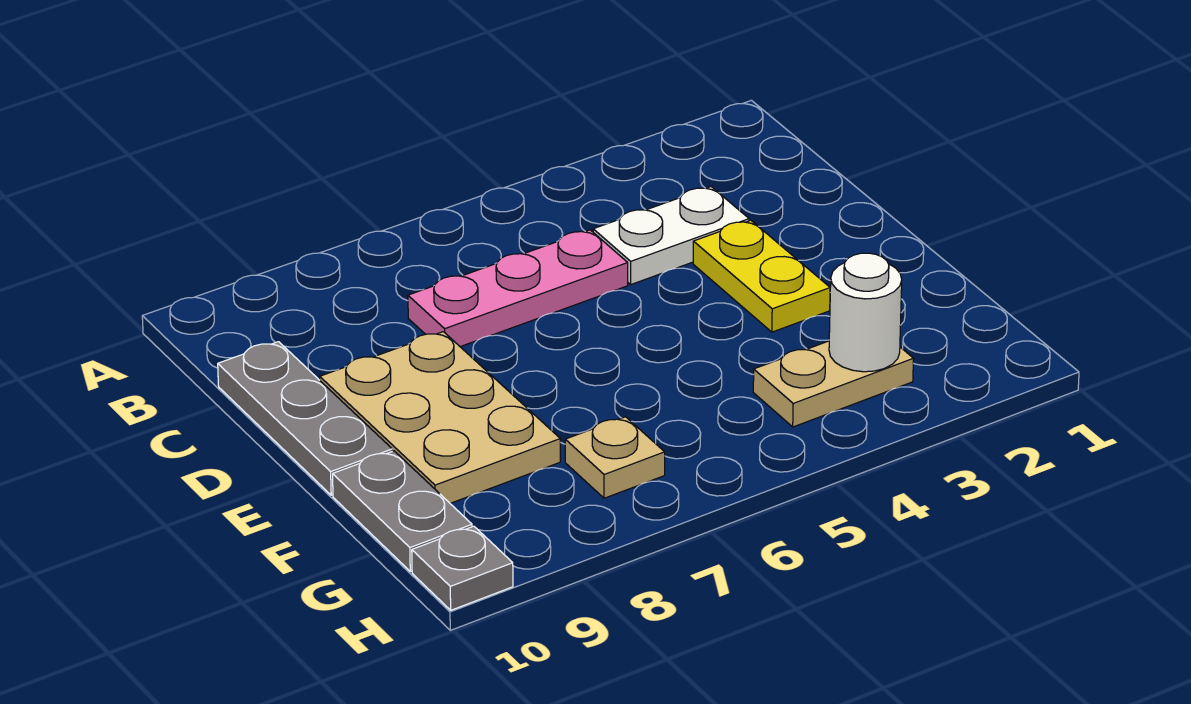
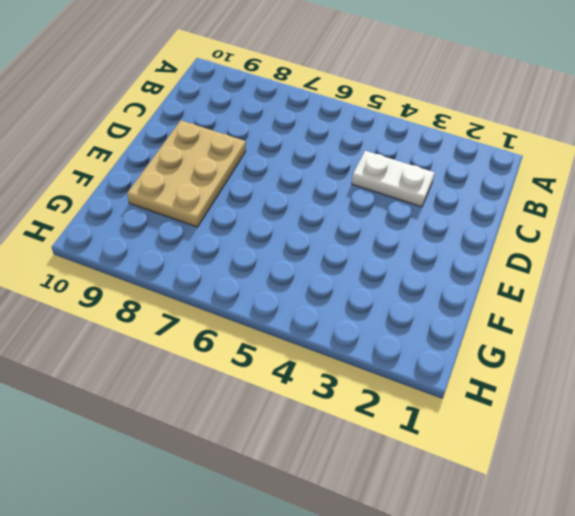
none -> pink 1x3 plate [408,230,628,347]
none -> grey 1x3 plate [218,342,392,495]

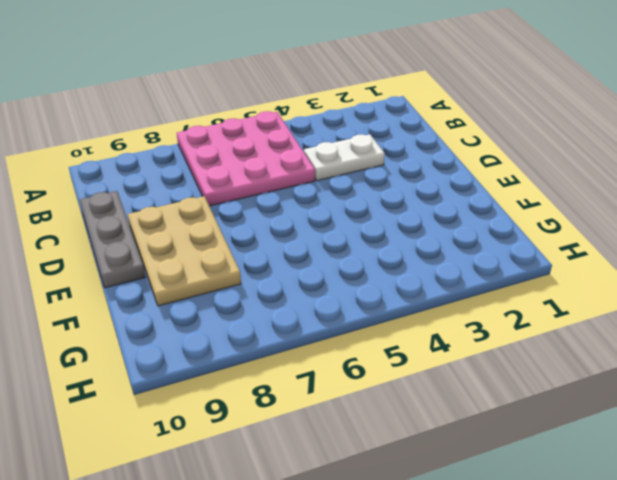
pink 3x3 plate [177,111,315,206] -> pink 1x3 plate [408,230,628,347]
none -> yellow 1x2 plate [693,220,830,332]
none -> grey 1x2 plate [333,451,472,571]

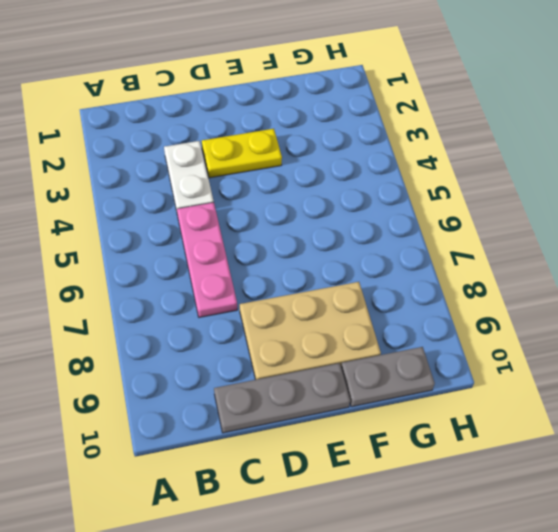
none -> tan 1x2 plate [753,341,914,427]
none -> tan 1x1 plate [565,417,665,498]

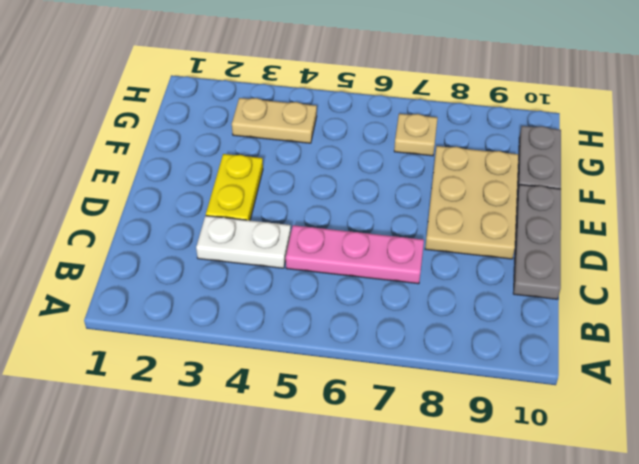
none -> grey 1x1 plate [412,526,513,610]
none -> white 1x1 round brick [829,253,902,372]

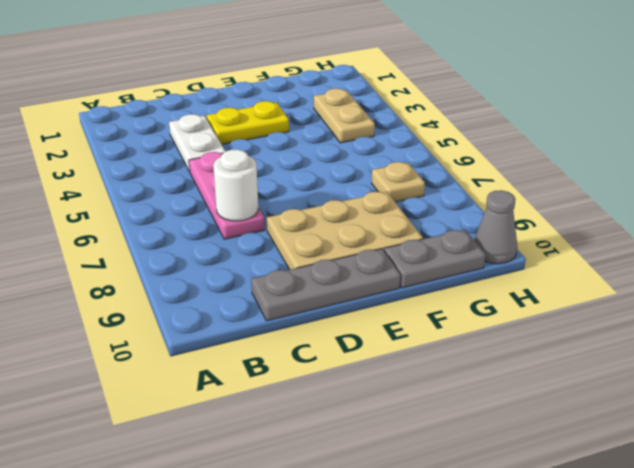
white 1x1 round brick [213,149,258,221] -> white 1x1 round brick moved to [829,253,902,372]
grey 1x1 cone [474,190,517,264] -> grey 1x1 plate [412,526,513,610]

